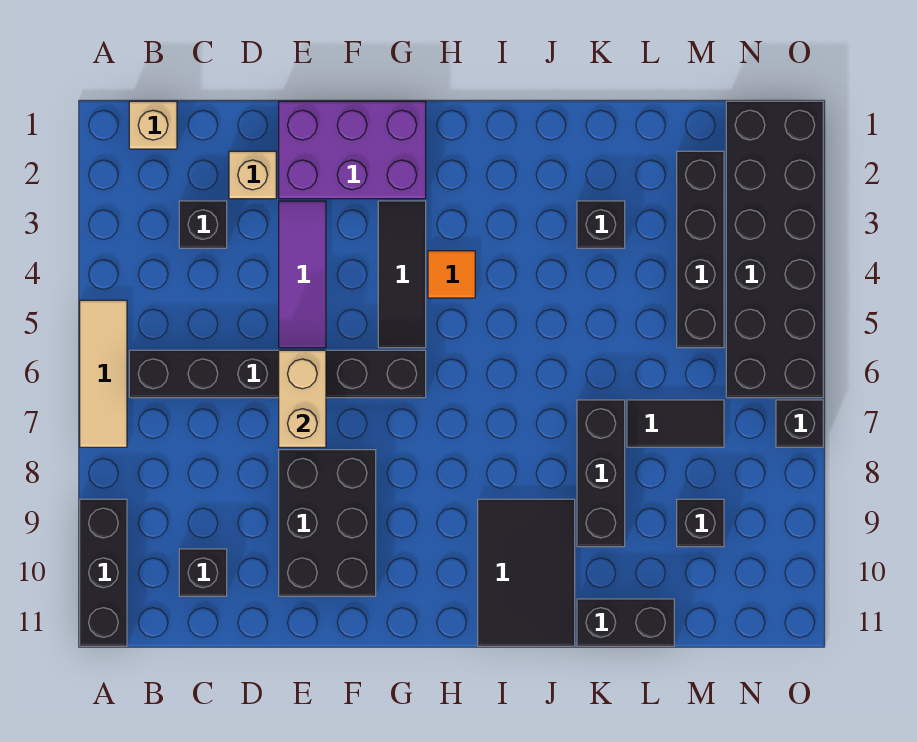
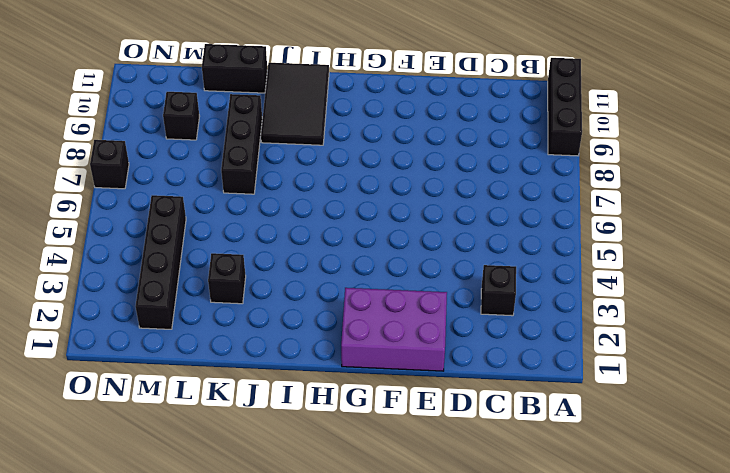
none -> tan 1x3 tile [80,300,127,447]
none -> tan 1x1 brick [129,101,177,149]
none -> black 1x6 brick [129,350,426,398]

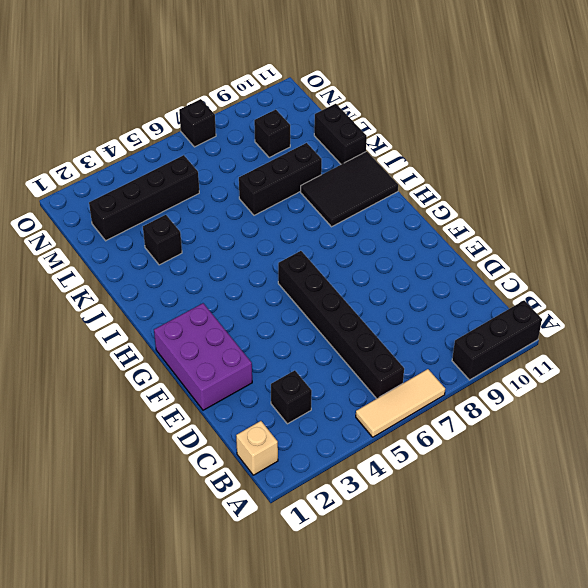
none -> black 1x1 brick [179,549,227,596]
none -> tan 1x1 brick [229,151,276,199]
none -> purple 1x3 tile [279,201,326,348]

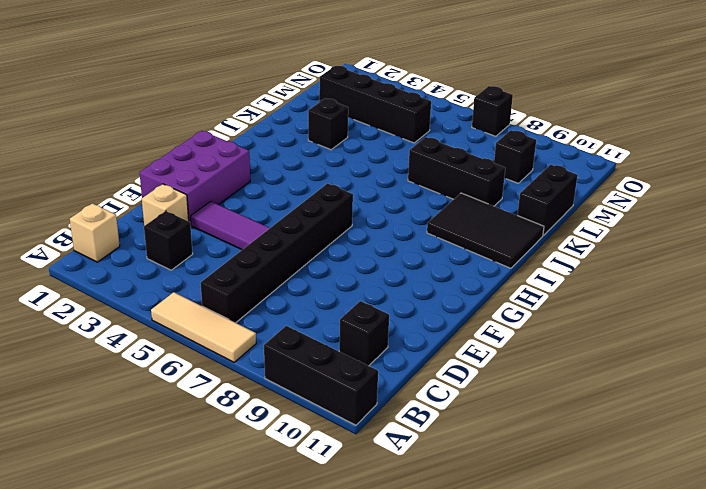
none -> black 2x3 brick [279,450,376,596]
none -> black 1x3 tile [378,201,426,348]
none -> orange 1x1 tile [428,251,475,298]

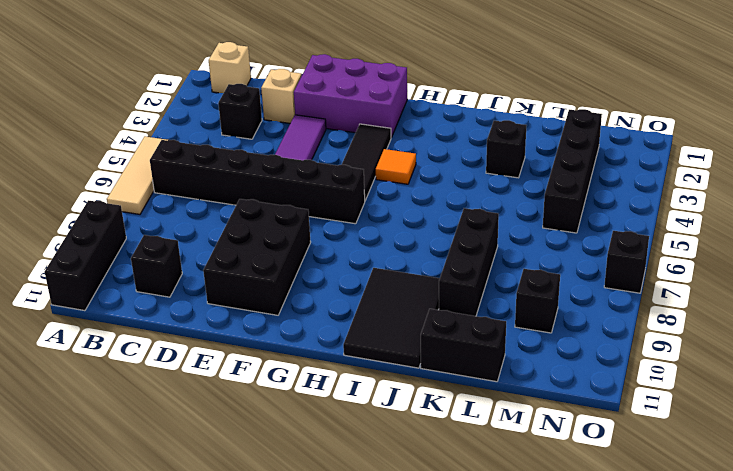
none -> black 1x2 tile [627,400,724,447]
none -> black 2x6 brick [726,101,823,398]
none -> tan 1x2 brick [279,350,326,447]

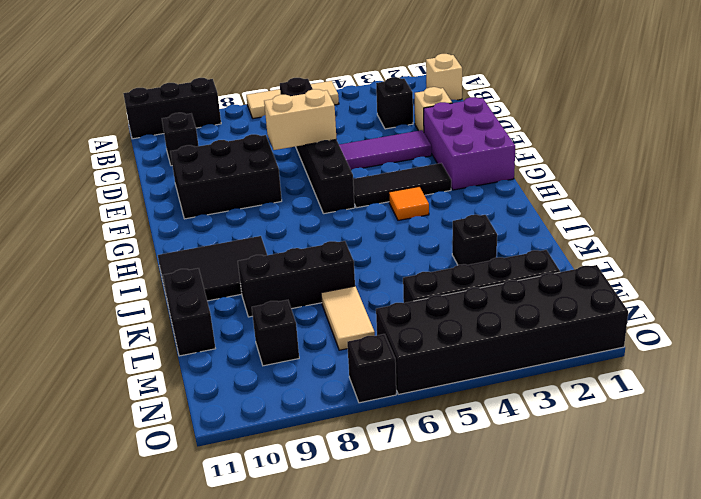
tan 1x2 tile [321,286,375,350] -> black 1x2 tile [627,400,724,447]

